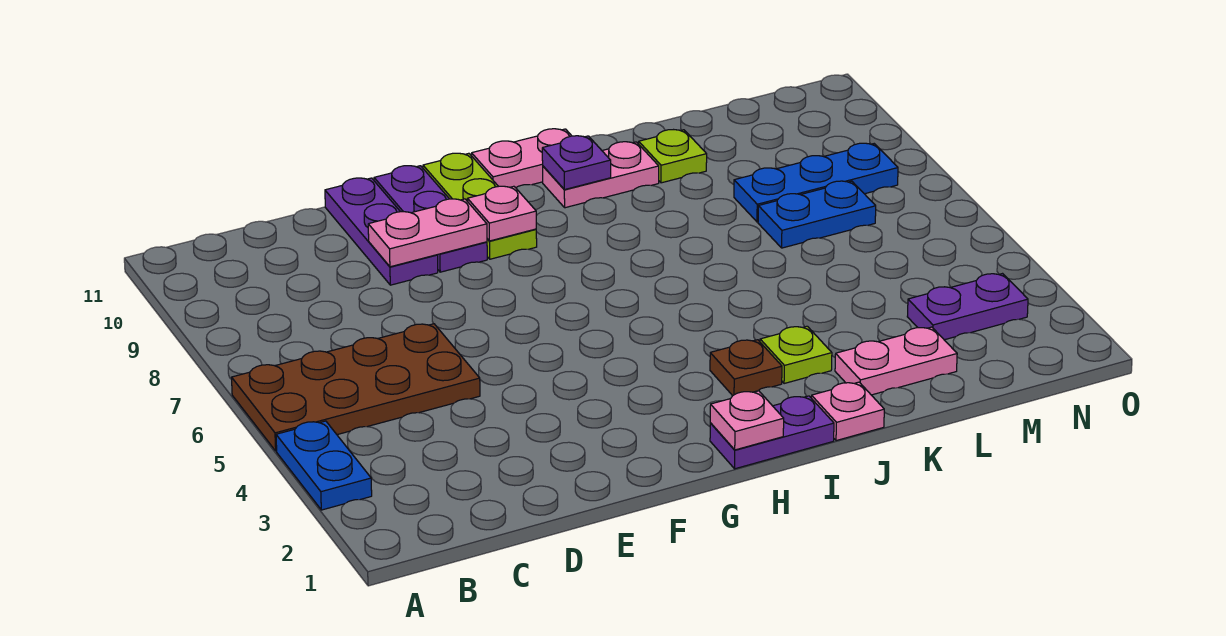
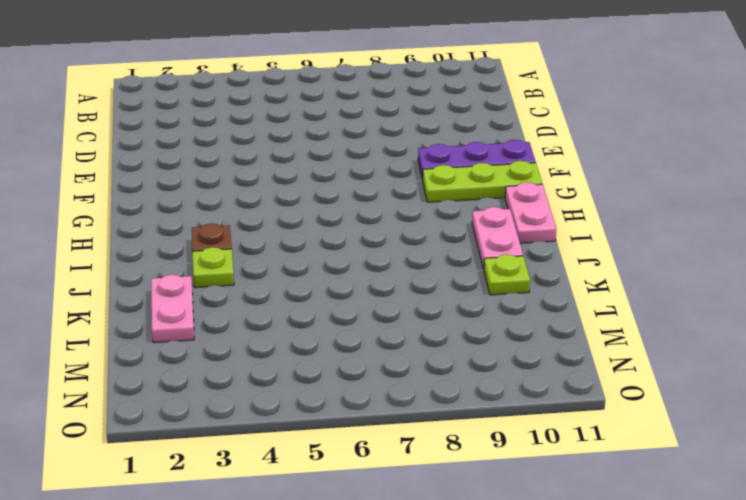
none -> blue 1x2 plate [276,421,372,510]
none -> brown 2x4 plate [232,324,480,451]
none -> purple 1x3 plate [325,178,438,285]

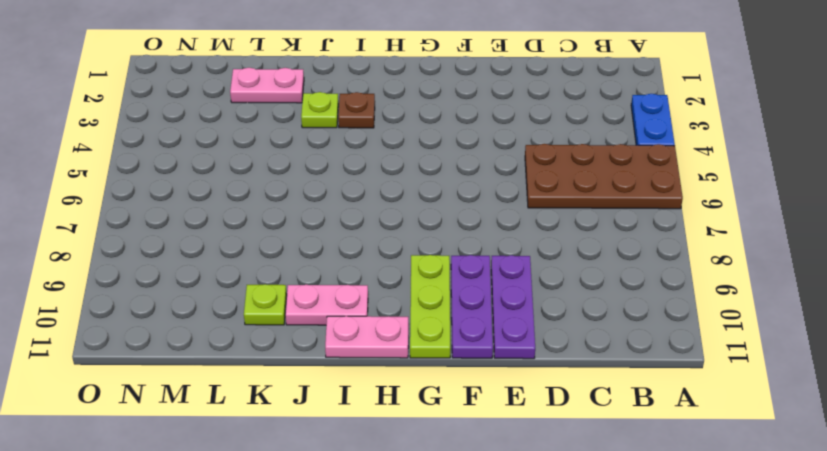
none -> purple 1x2 plate [710,396,834,469]
none -> pink 1x1 plate [811,382,884,441]
none -> blue 1x2 plate [758,181,876,248]

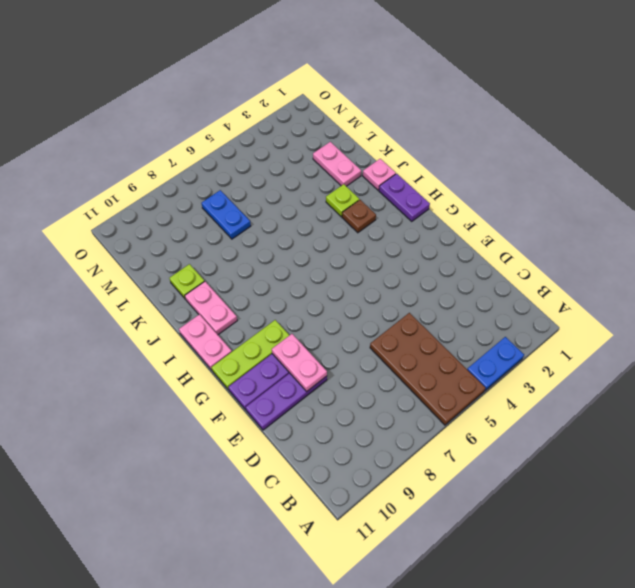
none -> blue 1x3 plate [734,143,898,222]
none -> purple 1x2 plate [907,274,1028,340]
none -> pink 1x1 plate [467,186,536,241]

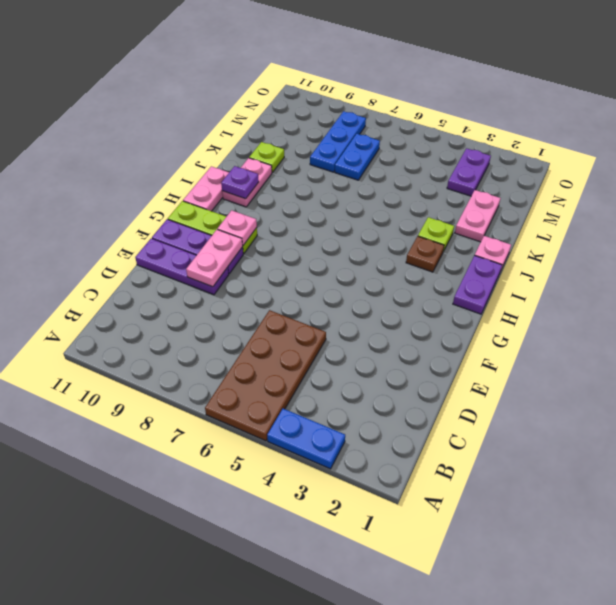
none -> pink 1x1 plate [710,391,784,450]

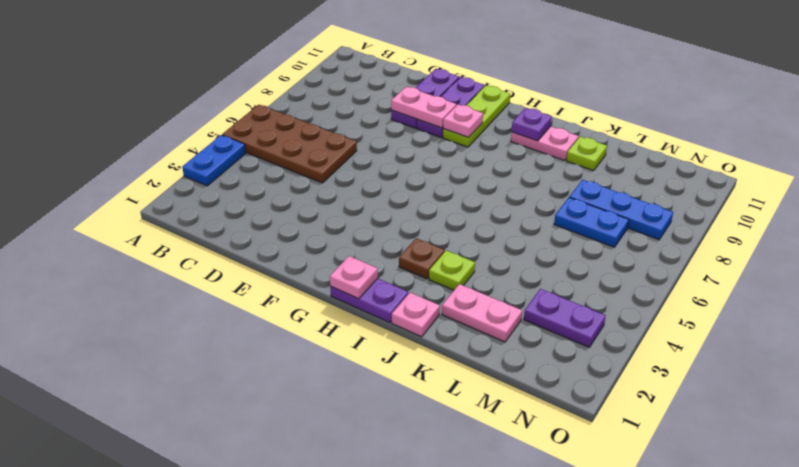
none -> pink 1x2 plate [472,129,571,188]

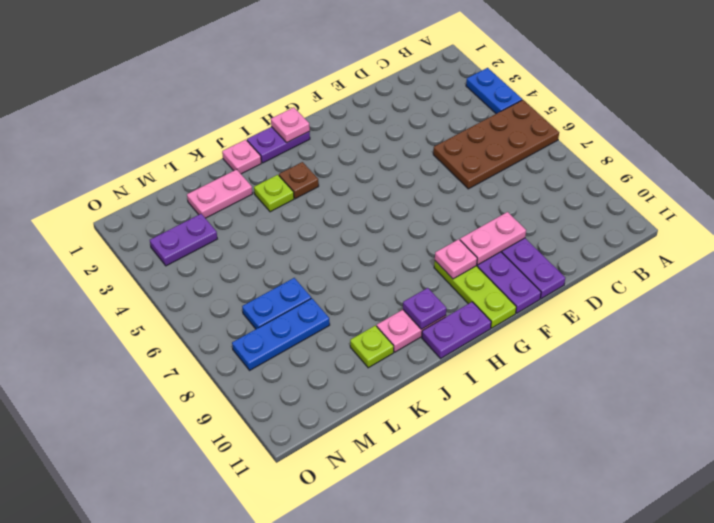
purple 1x2 plate [422,302,491,359] -> pink 1x2 plate [472,129,571,188]

